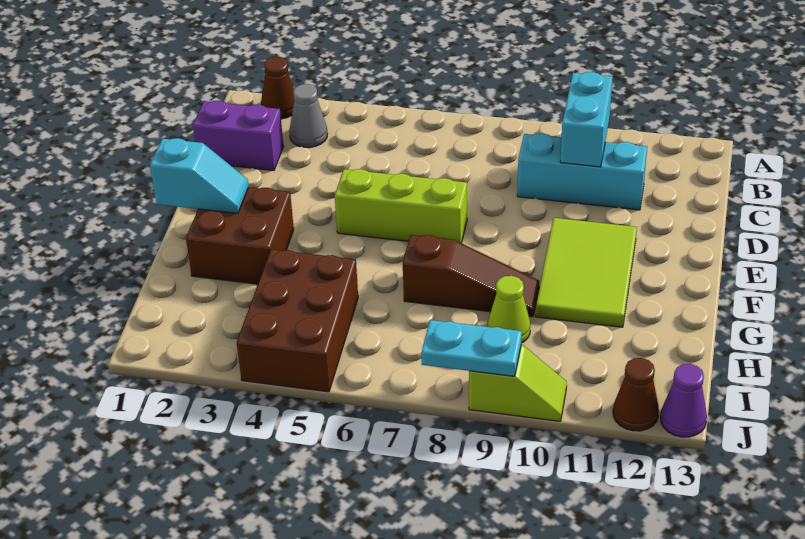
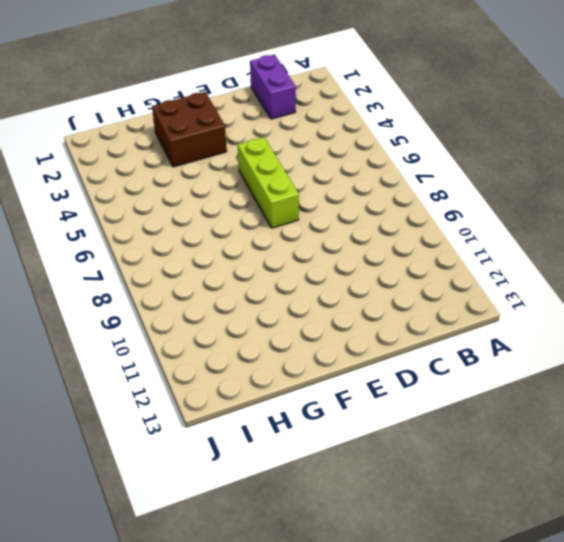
none -> brown 1x1 cone [261,56,294,119]
none -> grey 1x1 cone [289,84,327,147]
none -> cyan 1x3 brick [517,133,647,210]

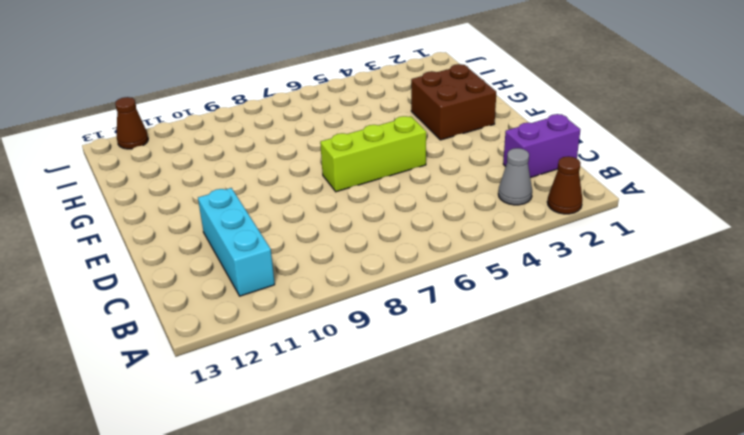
cyan 1x3 brick [198,188,275,296] -> cyan 1x3 brick turned to [517,133,647,210]
none -> lime 2x3 tile [536,218,637,327]
none -> brown 1x3 slope [403,235,539,317]
none -> brown 2x3 brick [237,249,358,392]

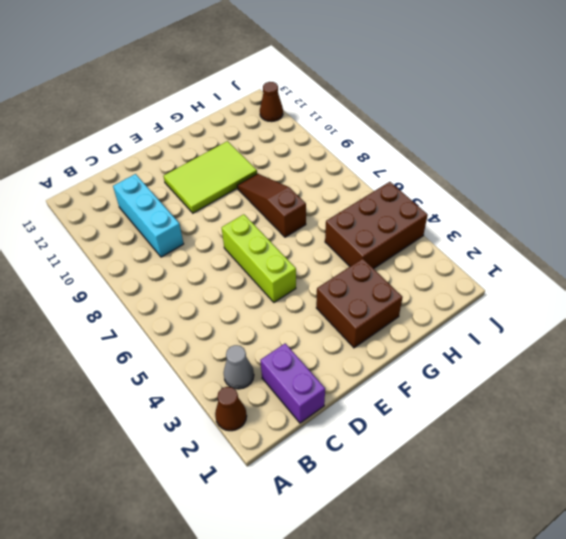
none -> lime 1x1 cone [488,276,530,343]
none -> lime 1x2 slope [469,344,567,421]
none -> purple 1x1 cone [661,364,707,437]

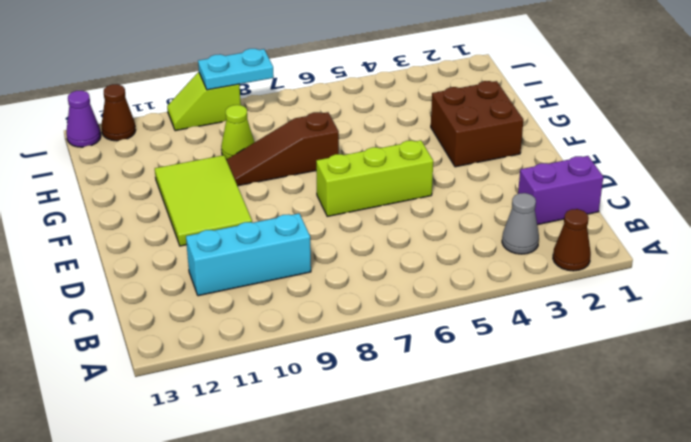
none -> brown 2x3 brick [237,249,358,392]
none -> cyan 1x2 brick [560,72,613,167]
none -> cyan 1x2 slope [150,138,249,213]

